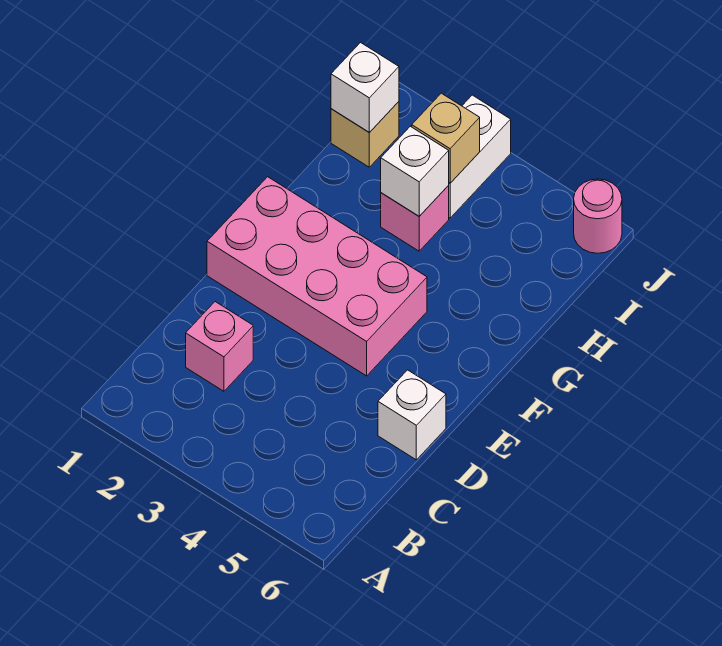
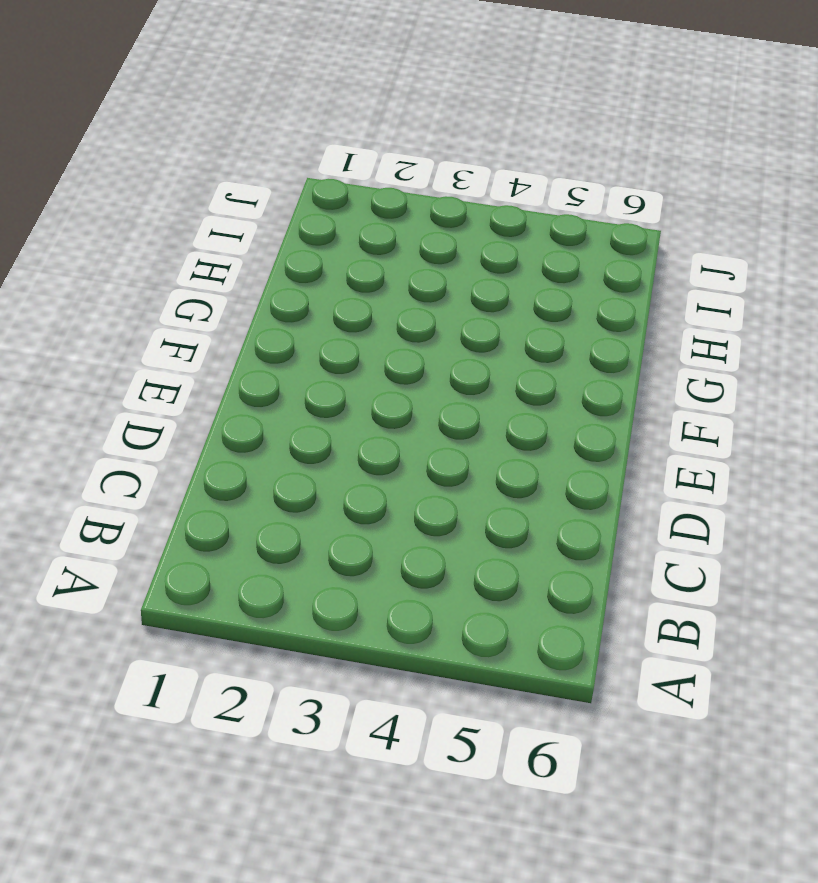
none -> pink 1x1 brick [186,302,253,391]
none -> white 1x1 brick [378,370,446,460]

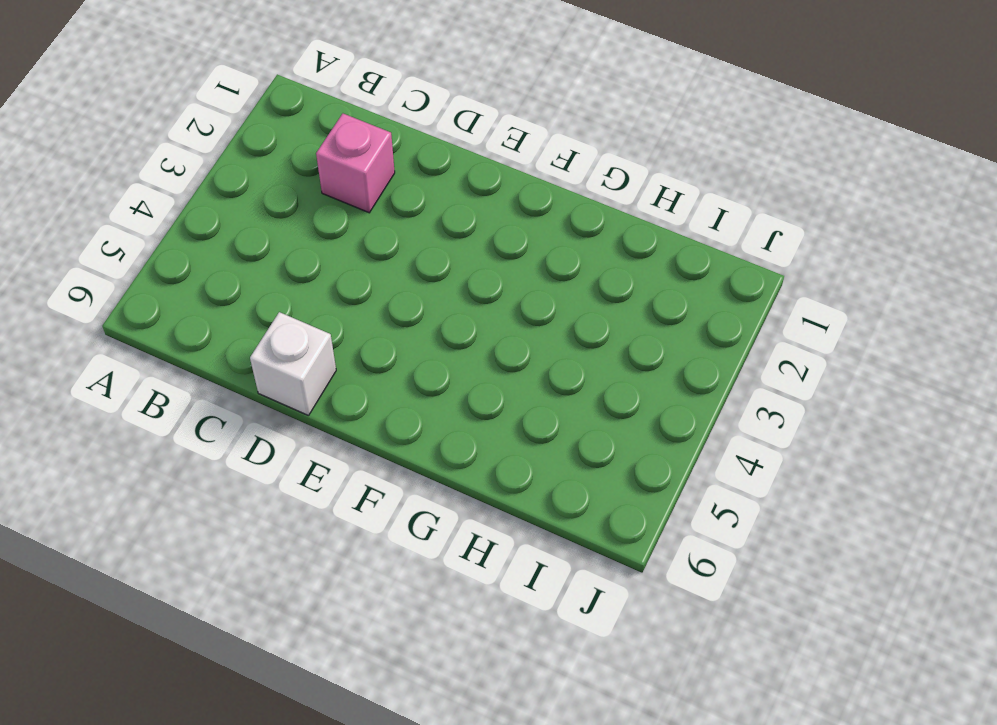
none -> pink 2x4 brick [207,177,427,376]
none -> pink 1x1 brick [381,186,449,251]

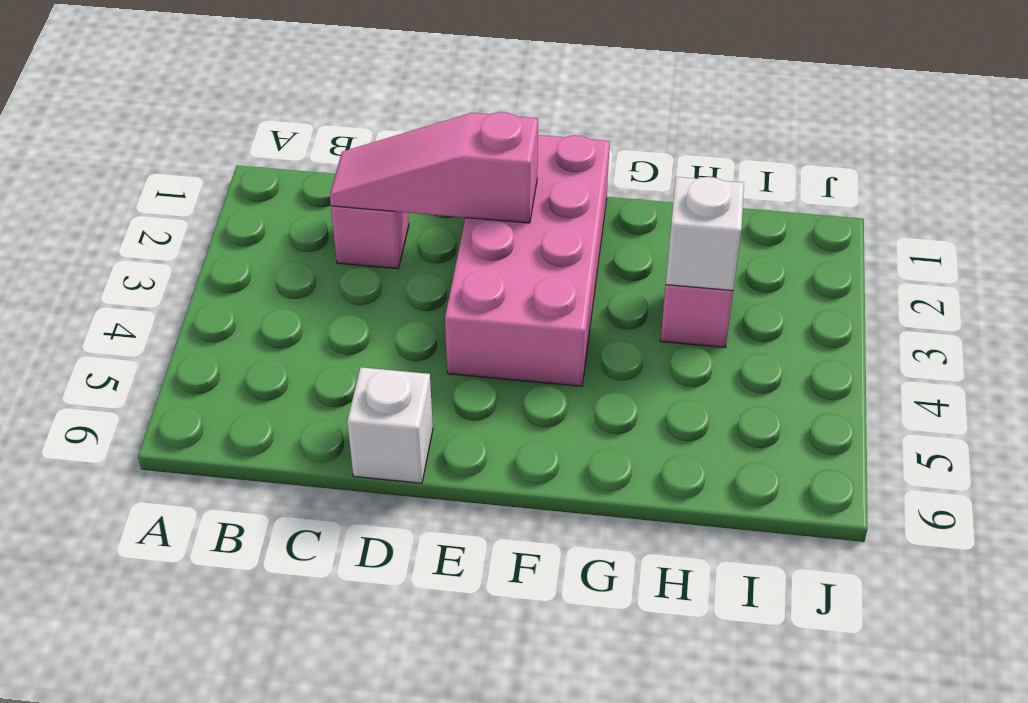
pink 1x3 slope [330,112,538,223] -> none
none -> tan 1x1 brick [331,102,399,167]
none -> white 1x2 brick [448,95,511,218]

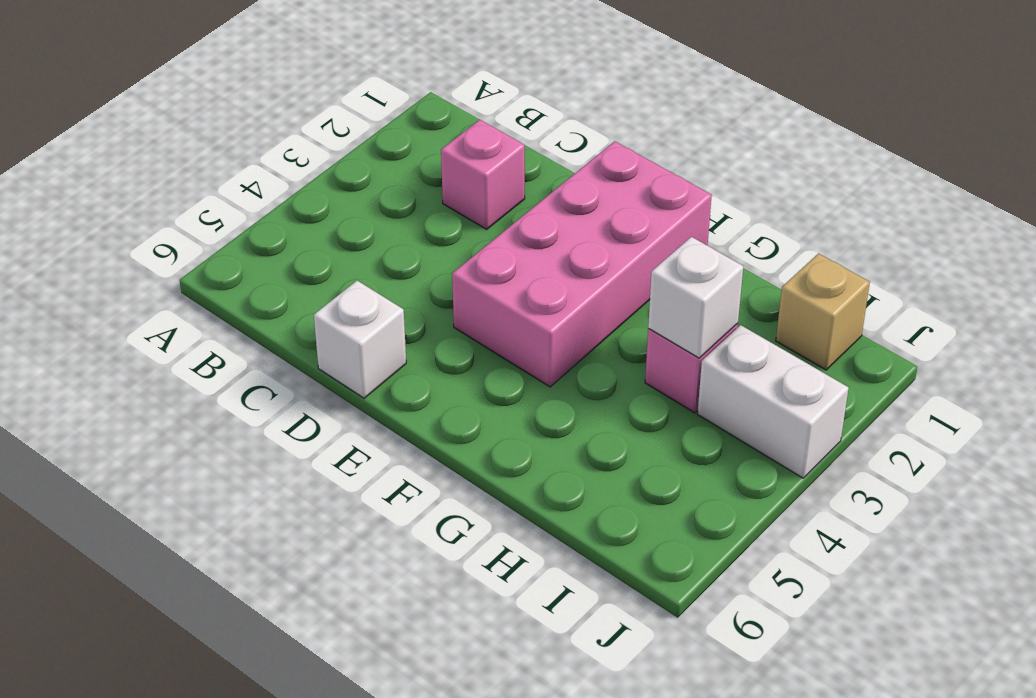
none -> pink 1x1 round brick [574,179,622,253]
none -> white 1x1 brick [331,43,399,133]

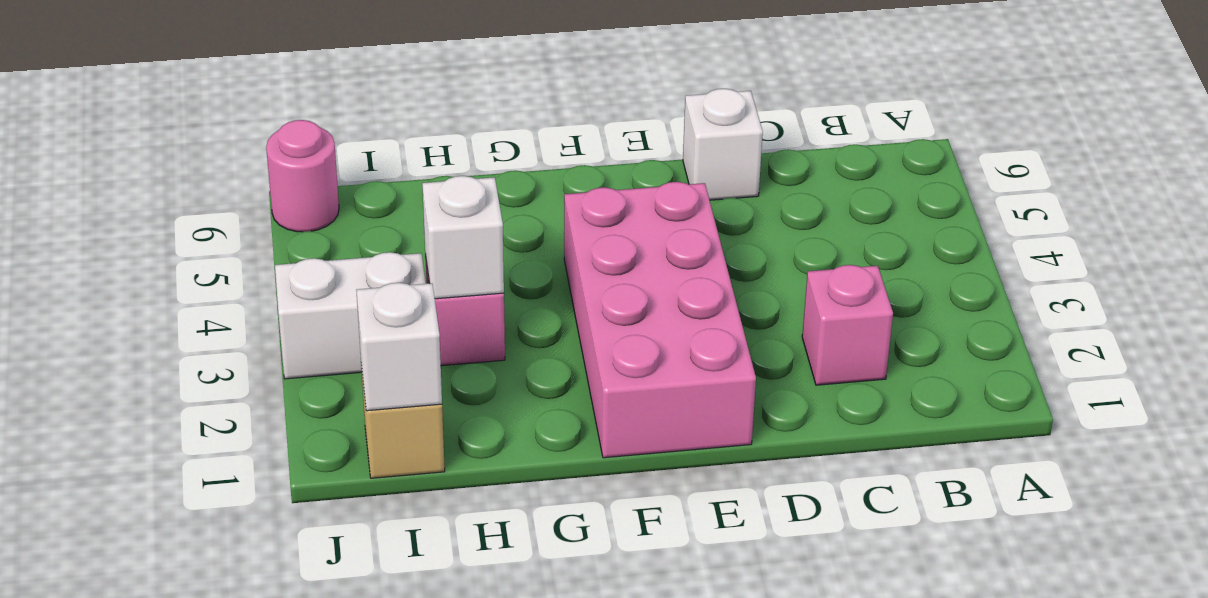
none -> tan 1x1 brick [412,93,480,183]

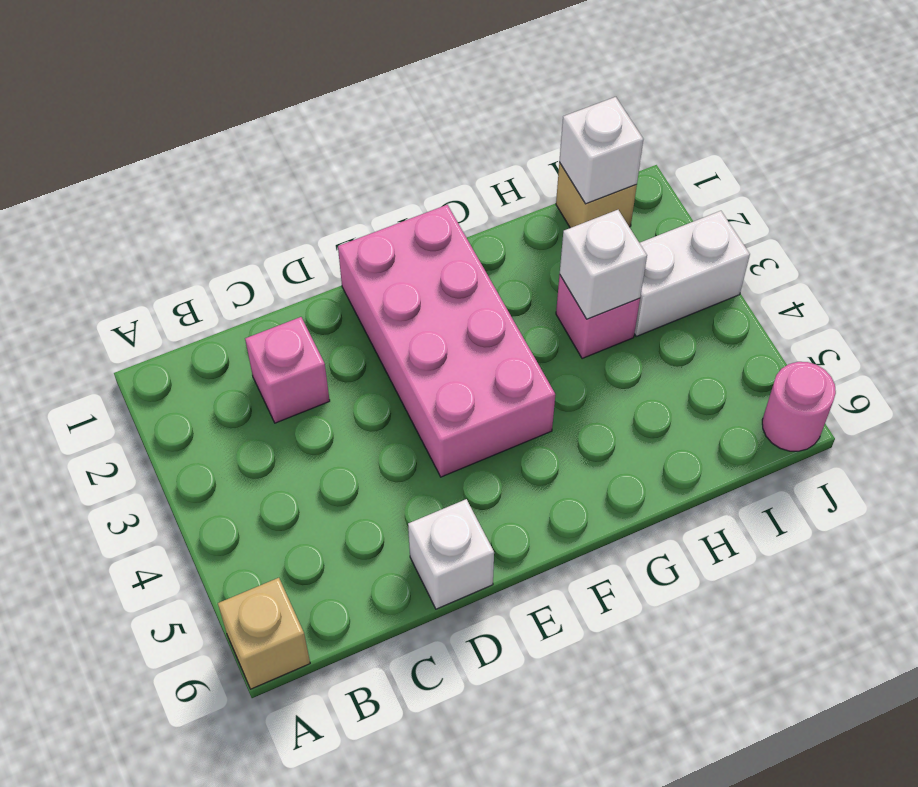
tan 1x1 brick [218,578,310,689] -> tan 1x1 brick moved to [412,93,480,183]

